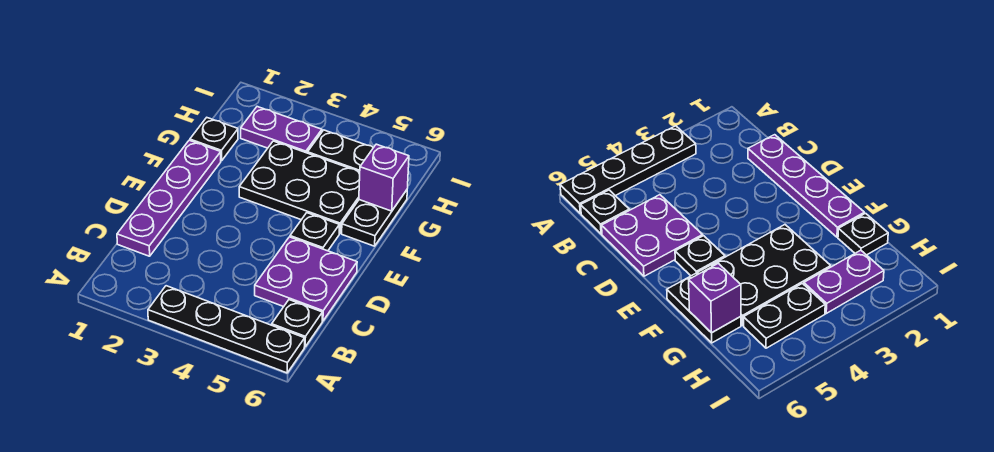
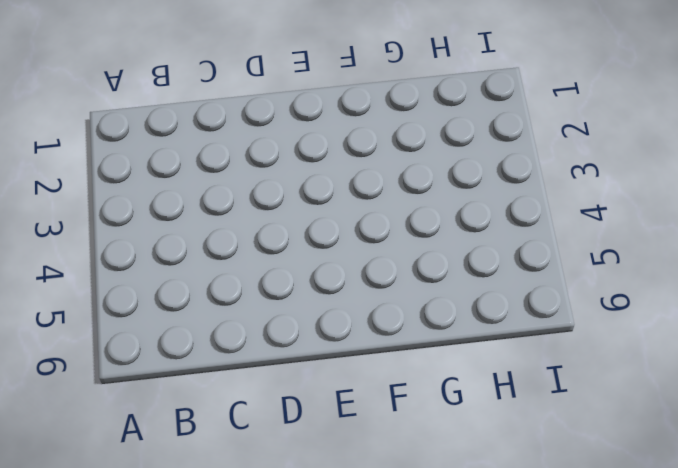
none -> black 1x4 plate [148,286,305,373]
none -> black 1x1 plate [272,300,322,347]

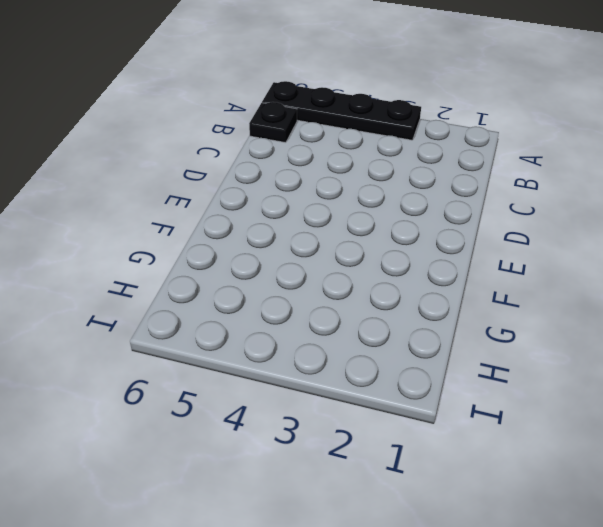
none -> purple 1x4 plate [117,140,221,256]
none -> purple 2x2 plate [255,237,357,321]

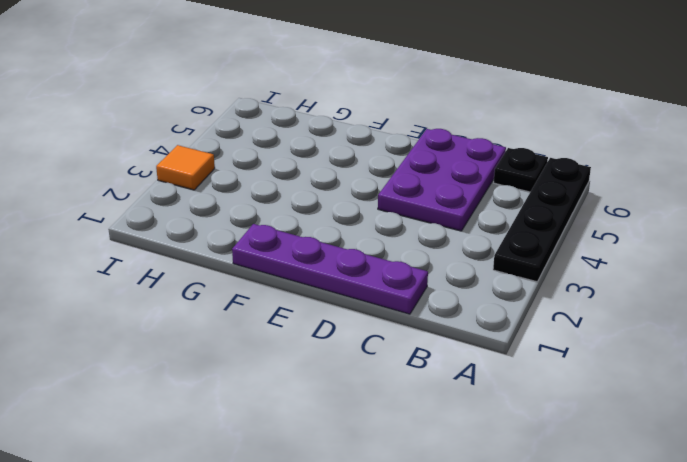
purple 2x3 plate [378,129,506,231] -> purple 2x2 plate [255,237,357,321]
orange 1x1 tile [156,145,215,190] -> none
none -> black 1x1 plate [290,213,339,251]
none -> black 2x3 plate [239,141,360,234]

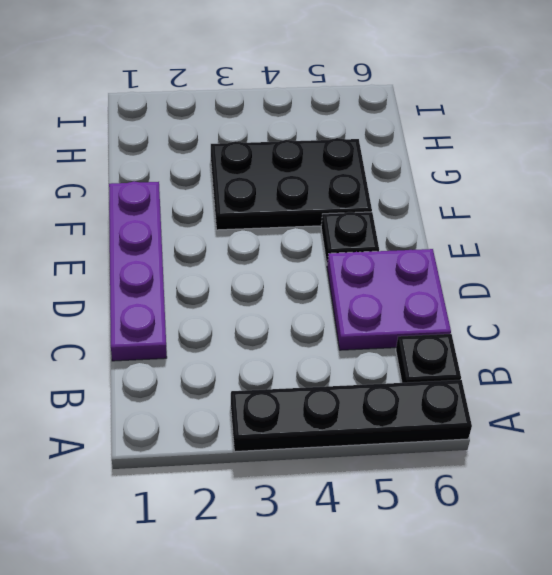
none -> black 1x2 plate [342,190,407,246]
none -> black 1x1 plate [190,118,238,161]

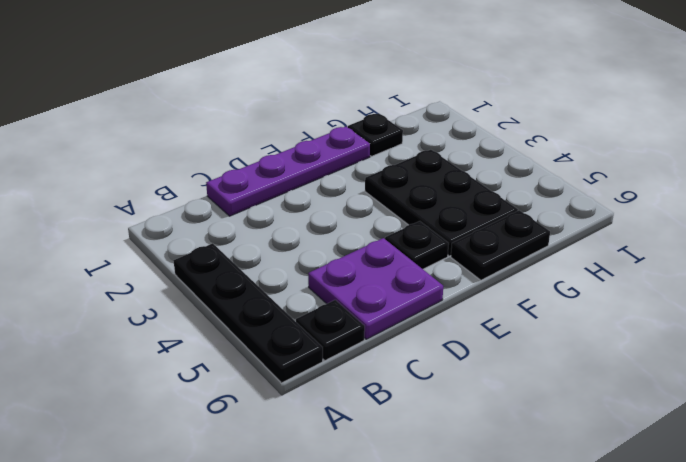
none -> purple 1x2 plate [241,107,322,153]
none -> black 1x2 plate [308,130,373,172]

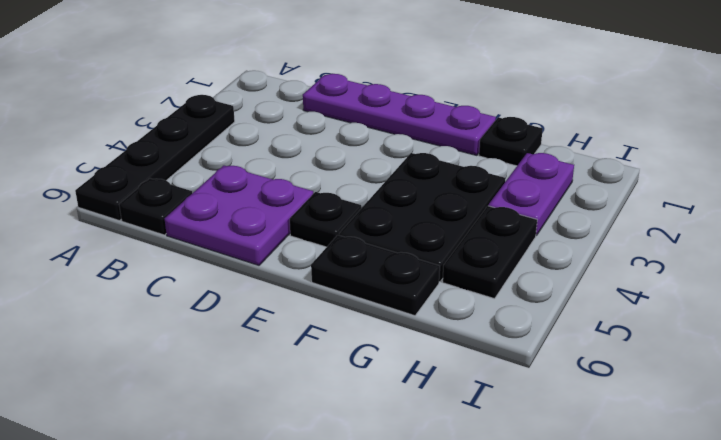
none -> purple 1x1 brick [359,144,409,211]

